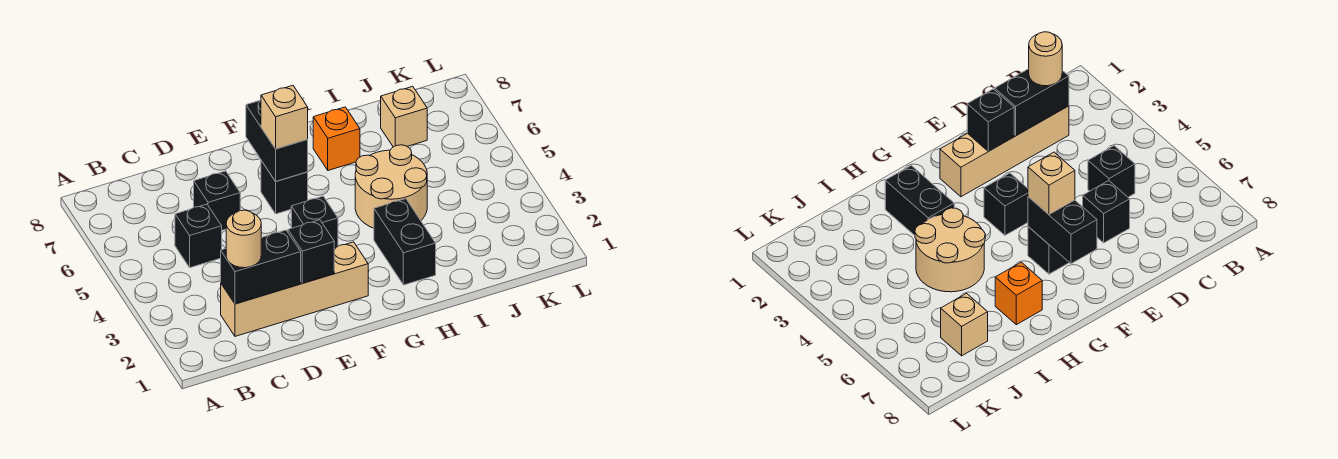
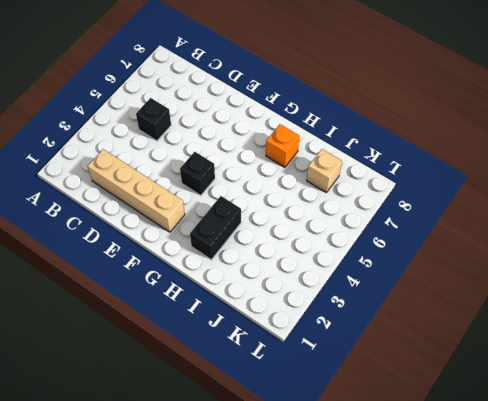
none -> black 1x1 brick [194,171,240,230]
none -> black 1x1 brick [261,161,308,214]
none -> tan 2x2 round brick [355,145,427,228]

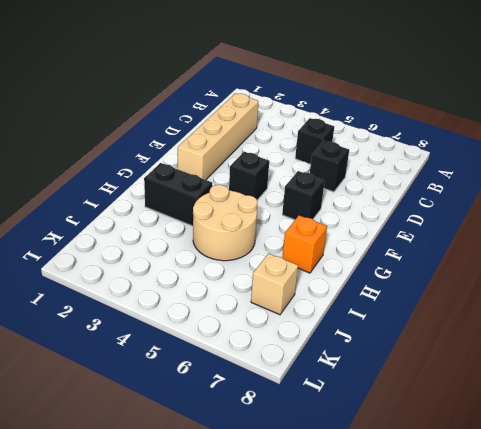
none -> black 1x2 brick [221,230,301,304]
none -> black 1x1 brick [288,220,334,283]
none -> black 1x2 brick [246,100,308,181]

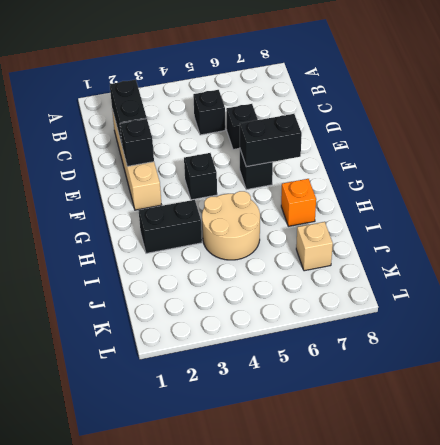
none -> tan 1x1 round brick [226,210,261,268]
none -> tan 1x1 brick [261,85,308,149]

